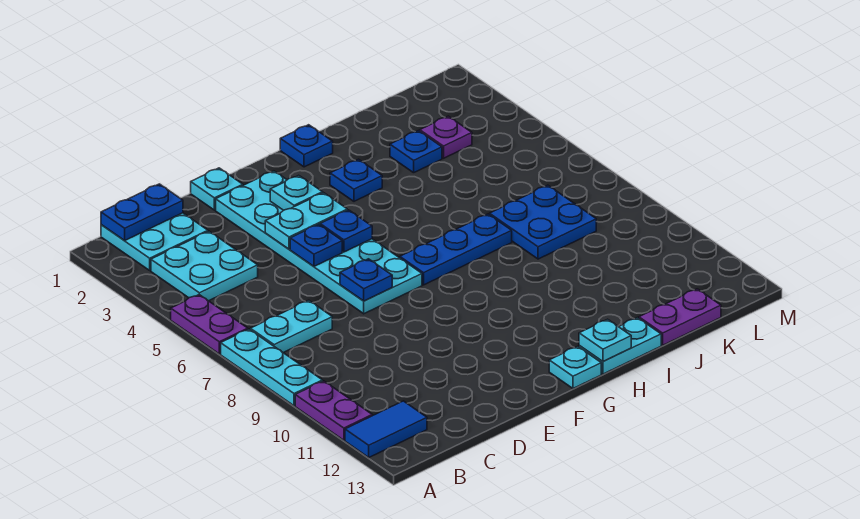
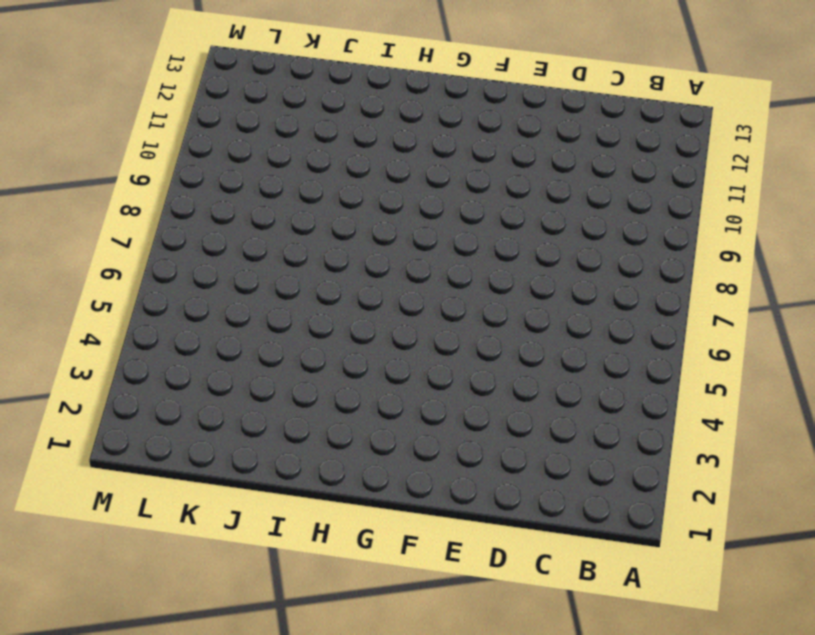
none -> purple 1x2 plate [171,295,248,354]
none -> cyan 1x3 plate [221,329,323,406]
none -> purple 1x2 plate [295,381,372,440]

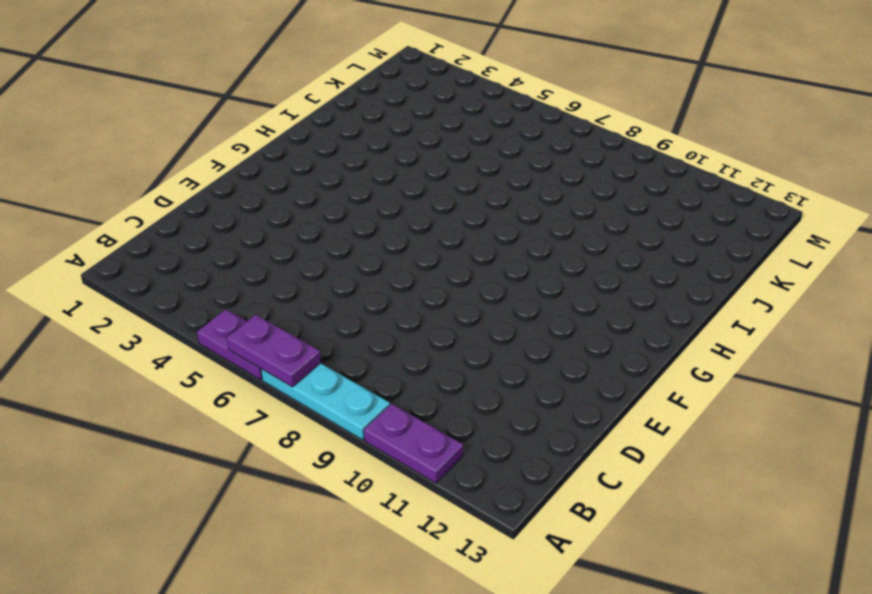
purple 1x2 plate [227,315,321,387] -> purple 1x2 plate turned to [639,289,721,345]
none -> blue 1x2 tile [345,401,427,457]
none -> cyan 2x2 plate [101,213,208,270]
none -> cyan 2x2 plate [151,231,258,301]

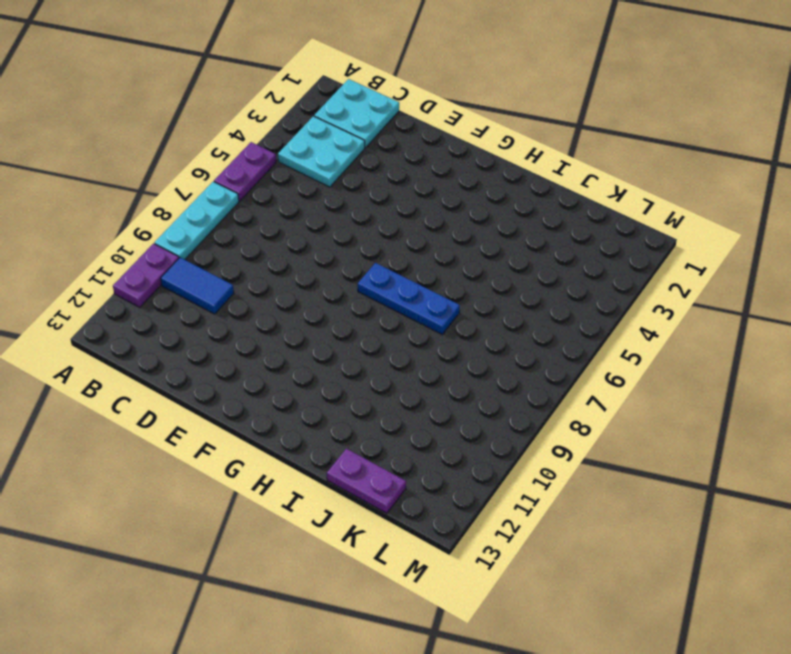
blue 1x2 tile [161,258,234,314] -> blue 1x2 tile moved to [345,401,427,457]
none -> cyan 1x2 plate [250,300,332,353]
none -> cyan 1x1 plate [191,168,243,210]
none -> cyan 2x6 plate [216,171,422,314]

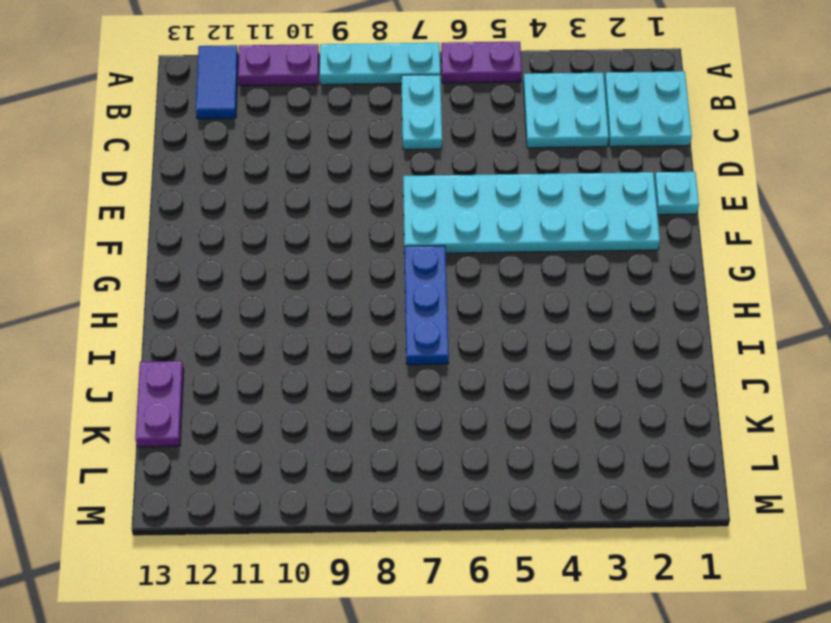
none -> cyan 1x1 plate [549,346,601,388]
none -> blue 1x1 plate [280,125,333,167]
none -> blue 1x1 plate [330,159,382,201]

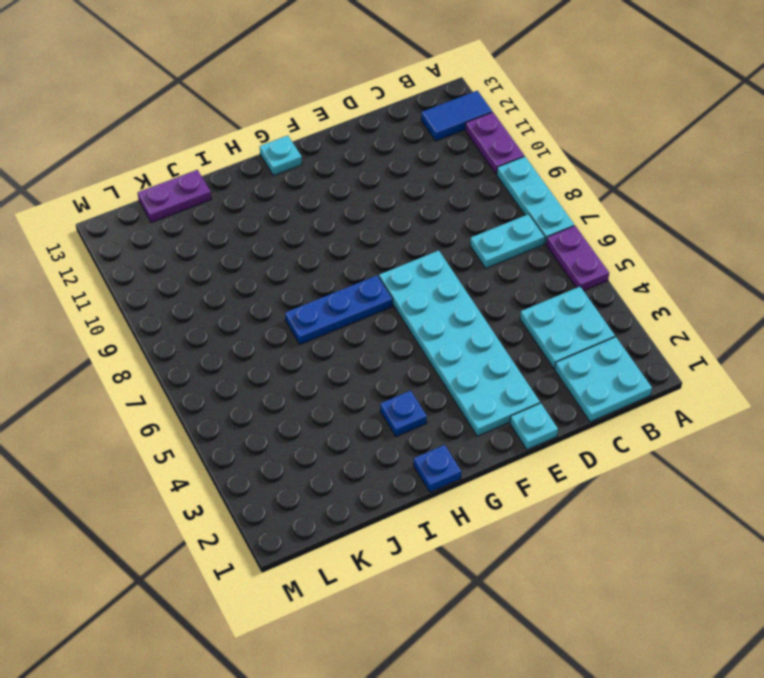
none -> cyan 1x2 plate [579,318,661,374]
none -> blue 1x1 plate [390,131,442,173]
none -> blue 2x2 plate [490,185,596,259]

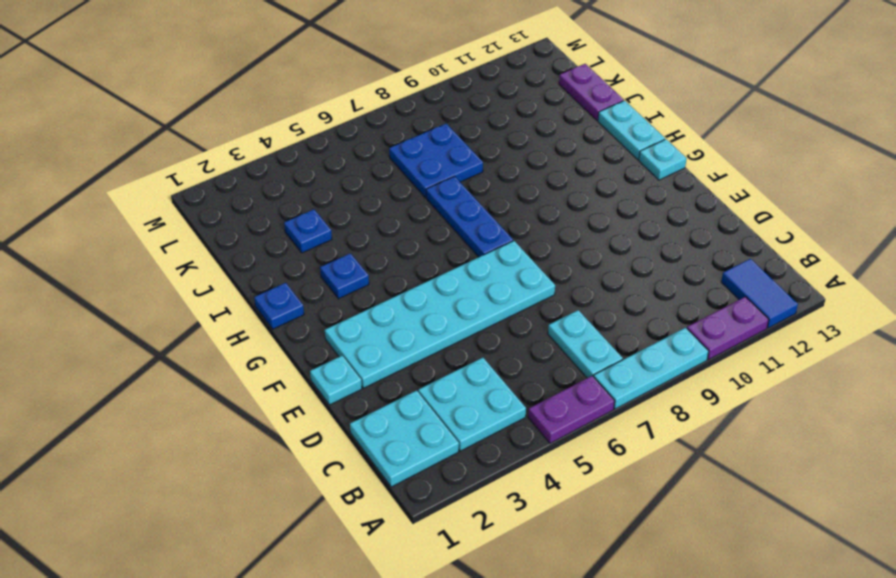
none -> purple 1x1 plate [420,116,472,158]
none -> blue 1x2 plate [101,184,183,241]
none -> cyan 1x2 plate [265,193,347,249]

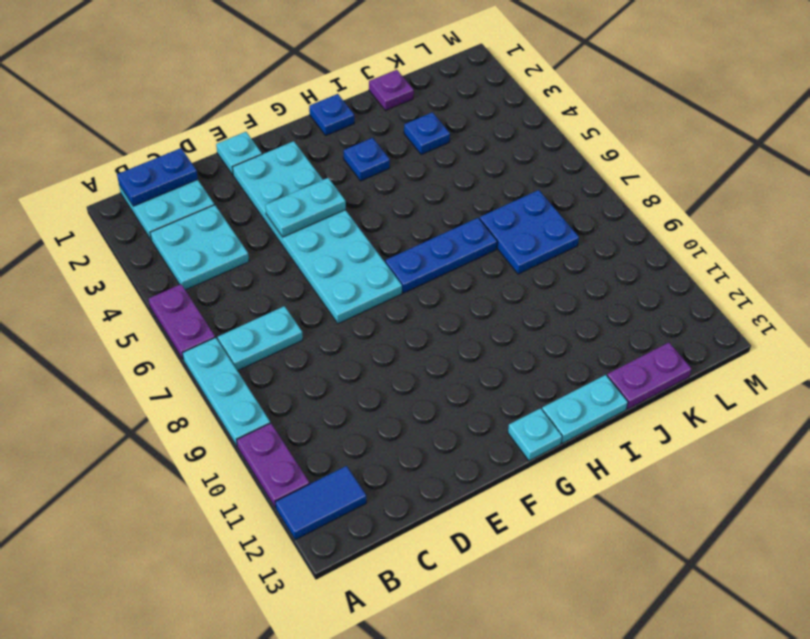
purple 1x1 plate [369,70,414,111] -> purple 1x1 plate moved to [420,116,472,158]
none -> blue 1x1 plate [290,224,342,266]
none -> blue 1x1 plate [340,259,392,301]
none -> cyan 1x1 plate [270,175,323,210]

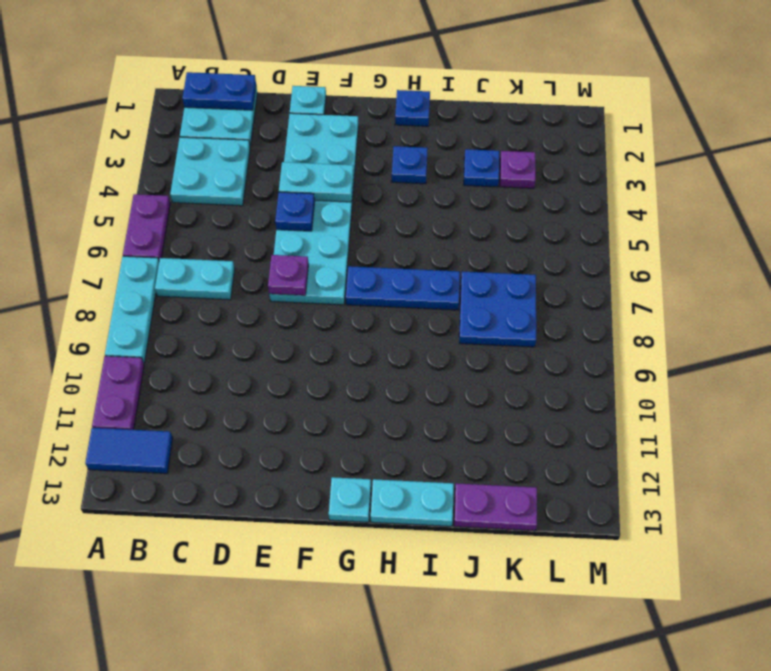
purple 1x1 plate [268,255,309,295] -> blue 1x1 plate [340,259,392,301]
none -> cyan 1x1 plate [270,175,323,210]
none -> blue 1x1 plate [320,210,372,252]
none -> cyan 1x1 plate [579,319,631,361]

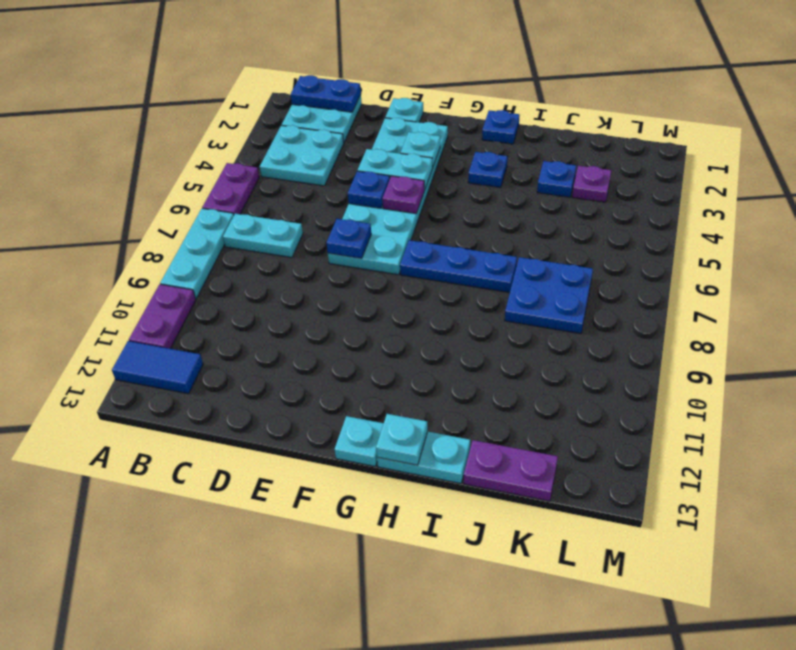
purple 1x1 plate [382,176,424,214] -> blue 1x1 plate [320,210,372,252]

